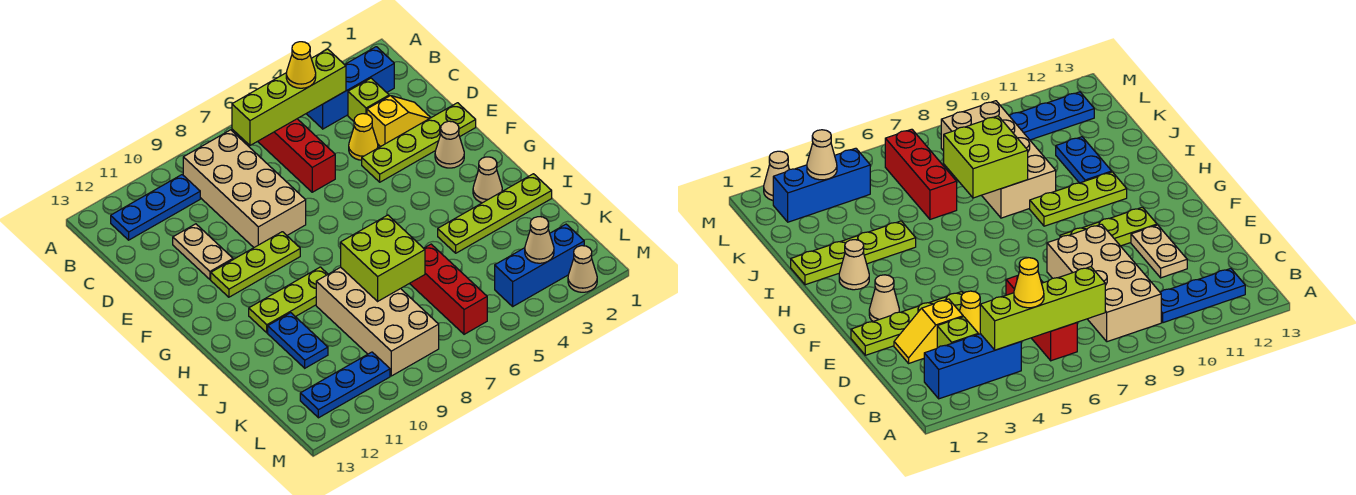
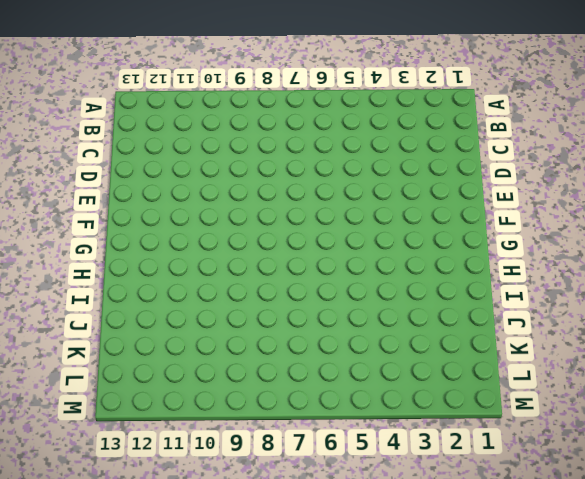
none -> blue 1x3 brick [306,47,394,129]
none -> red 1x3 brick [258,119,335,192]
none -> tan 2x4 brick [183,130,306,247]

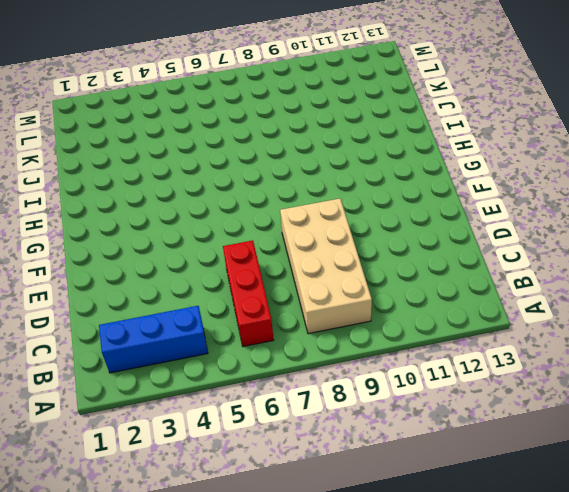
none -> blue 1x3 plate [111,175,200,240]
none -> lime 1x1 brick [348,78,389,121]
none -> yellow 1x2 slope [367,96,431,147]

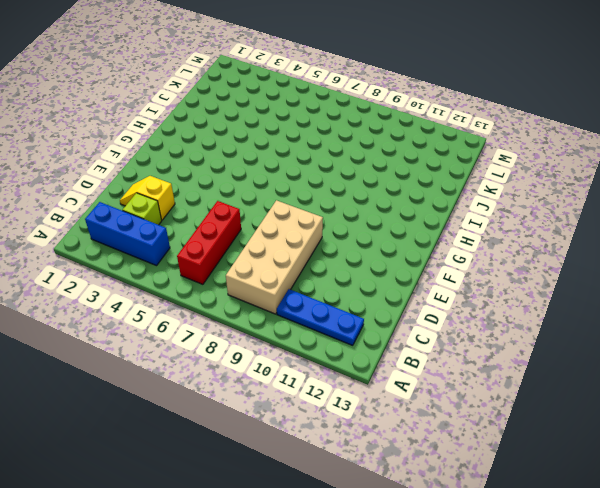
none -> yellow 1x1 cone [349,114,378,160]
none -> tan 1x2 plate [173,224,233,279]
none -> lime 1x4 plate [362,103,476,182]

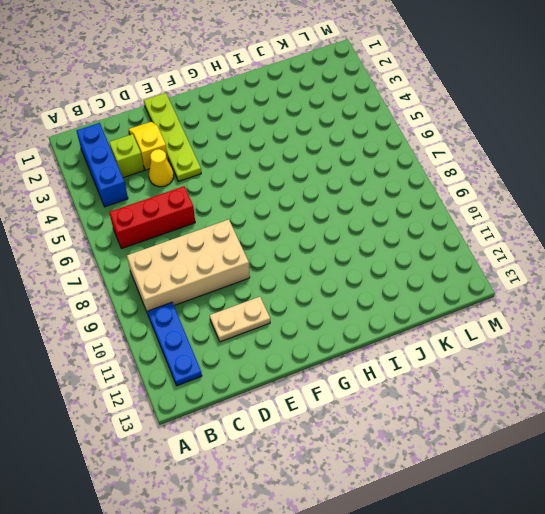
none -> tan 1x1 cone [435,121,464,168]
none -> lime 1x3 plate [211,232,300,297]
none -> tan 1x1 cone [473,157,502,203]

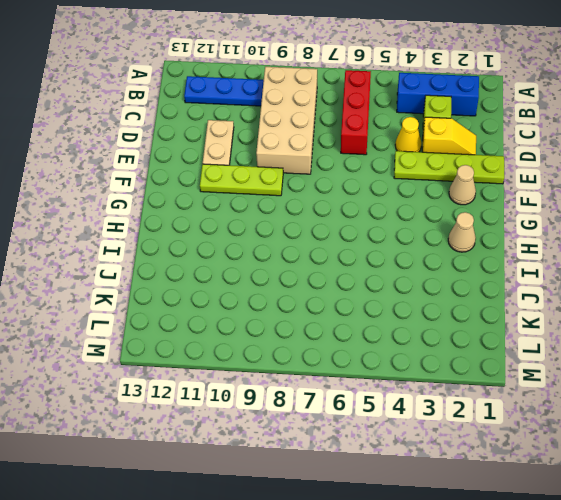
none -> lime 1x3 plate [249,267,328,333]
none -> lime 1x4 plate [438,174,552,253]
none -> tan 2x4 brick [316,267,439,376]

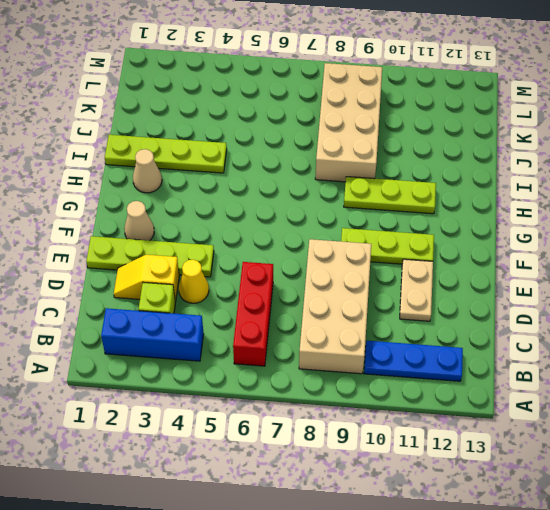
none -> blue 1x2 plate [268,313,328,368]
none -> red 1x3 brick [410,244,487,334]
none -> blue 1x3 brick [495,224,584,306]

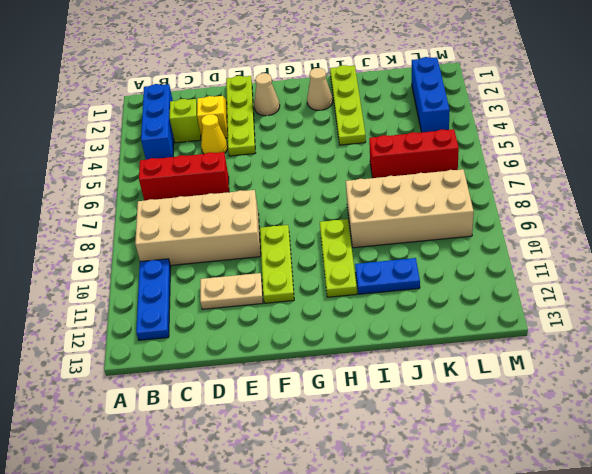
none -> blue 1x3 plate [300,352,390,418]
none -> tan 1x1 cone [568,246,597,292]
none -> lime 1x4 brick [232,49,346,145]

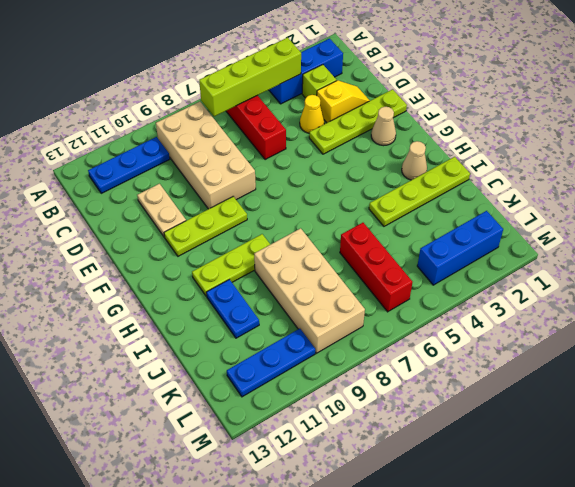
none -> tan 1x1 cone [568,246,597,292]
none -> lime 2x2 brick [341,215,425,301]
none -> tan 1x1 cone [525,217,554,263]

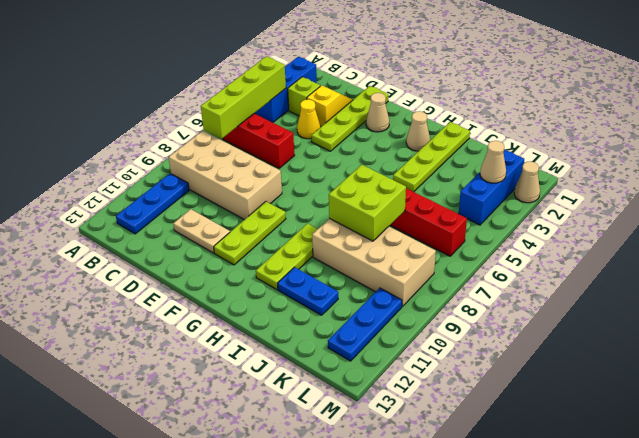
none -> yellow 1x1 cone [286,42,316,88]

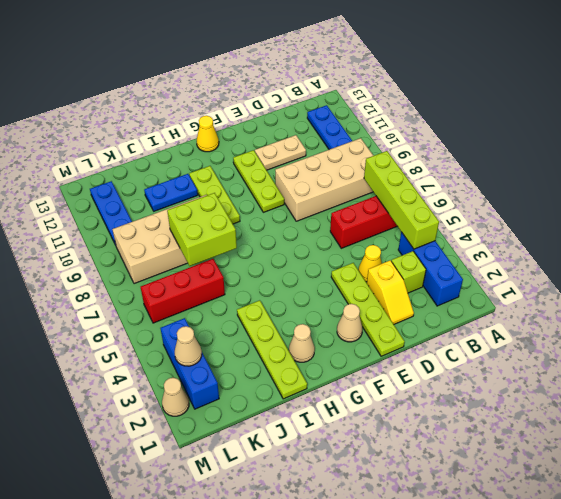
yellow 1x1 cone [197,116,219,152] -> yellow 1x1 cone moved to [286,42,316,88]

